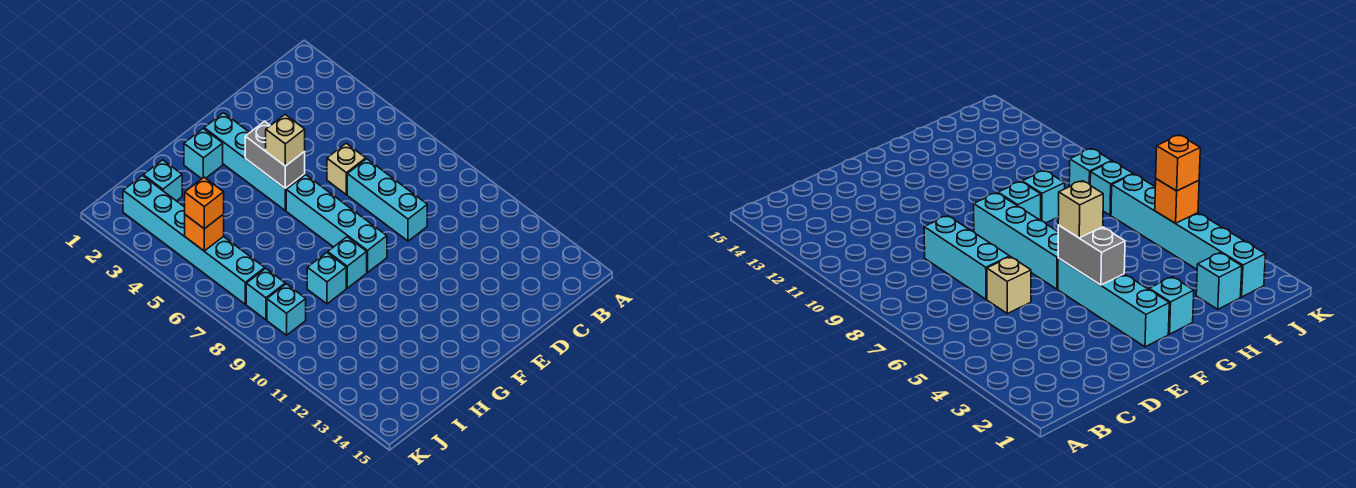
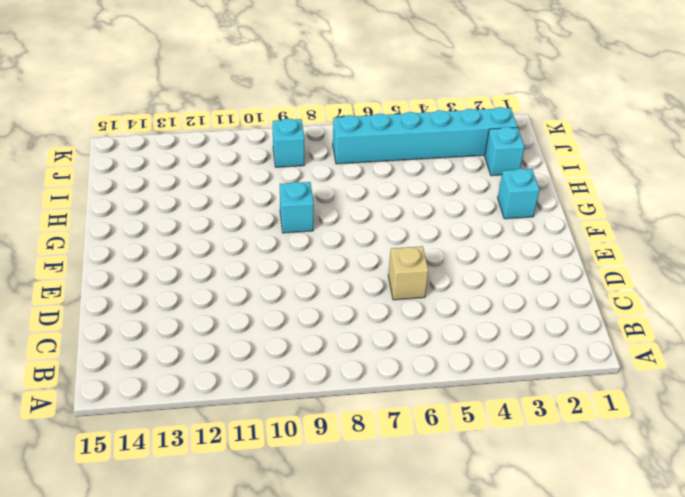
none -> cyan 1x3 brick [347,159,427,241]
none -> cyan 1x4 brick [204,113,305,211]
none -> cyan 1x4 brick [286,175,387,272]

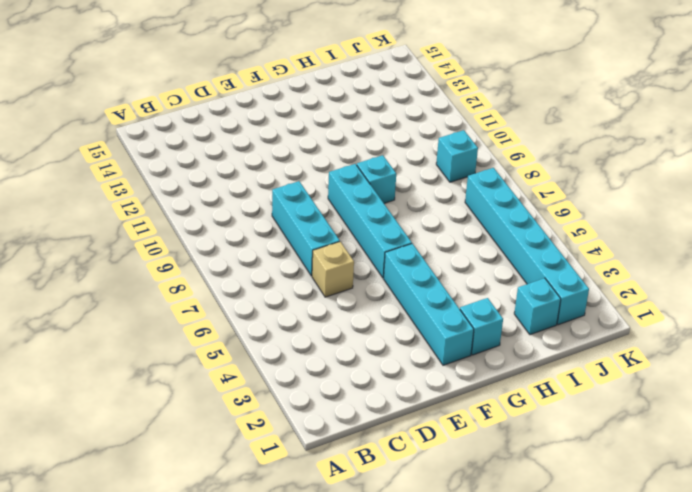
none -> cyan 1x1 brick [307,253,346,304]
none -> cyan 1x1 brick [246,268,285,320]
none -> grey 1x2 brick [245,121,305,188]

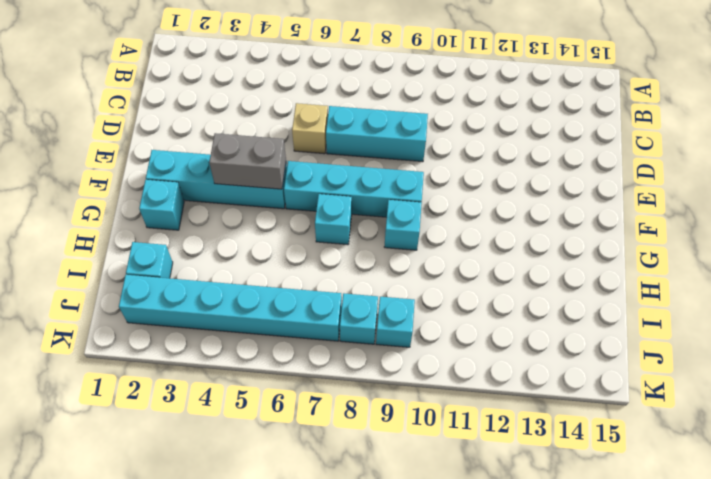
cyan 1x1 brick [315,194,352,245] -> cyan 1x1 brick moved to [307,253,346,304]
none -> orange 1x1 brick [185,214,224,251]
none -> tan 1x1 brick [266,115,305,166]
none -> orange 1x1 brick [185,177,224,229]

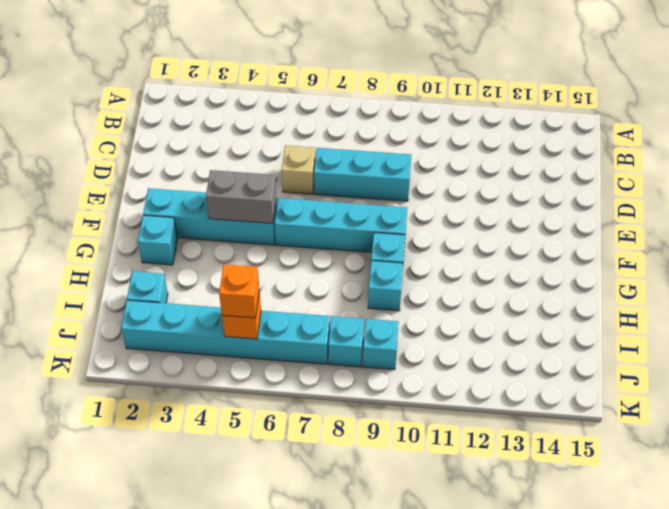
none -> tan 1x1 brick [266,115,305,166]

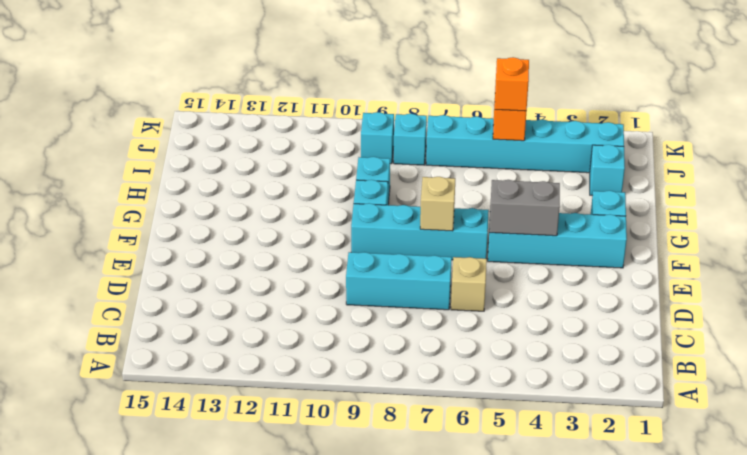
tan 1x1 brick [420,177,455,231] -> tan 1x1 brick moved to [266,115,305,166]

